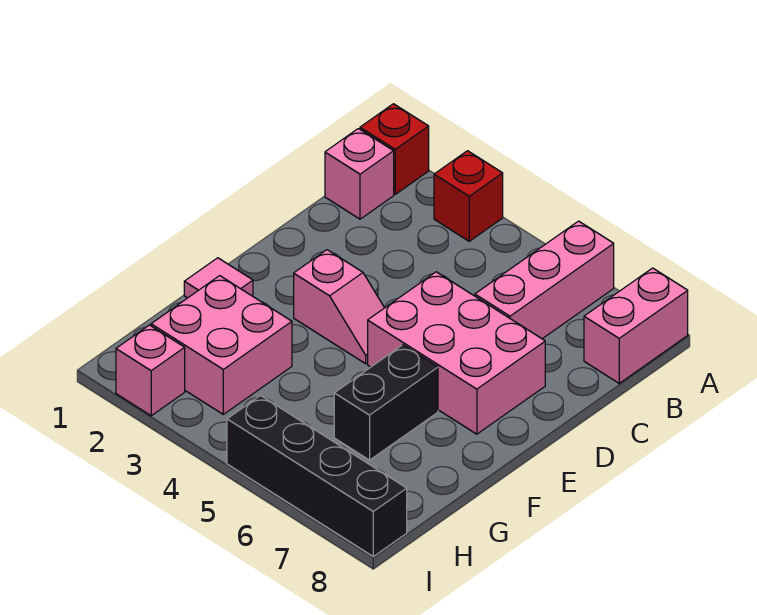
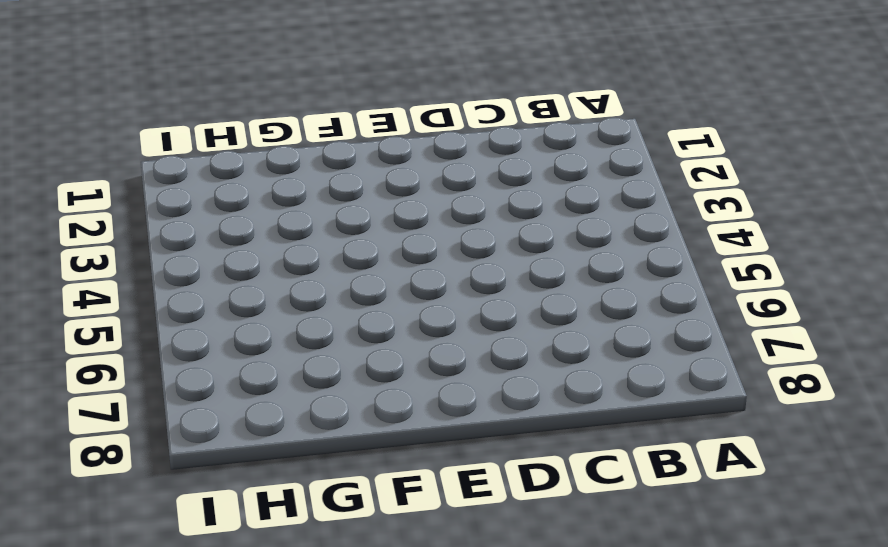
none -> red 1x1 brick [360,104,429,194]
none -> red 1x1 brick [434,151,503,241]
none -> pink 1x3 brick [475,221,614,339]

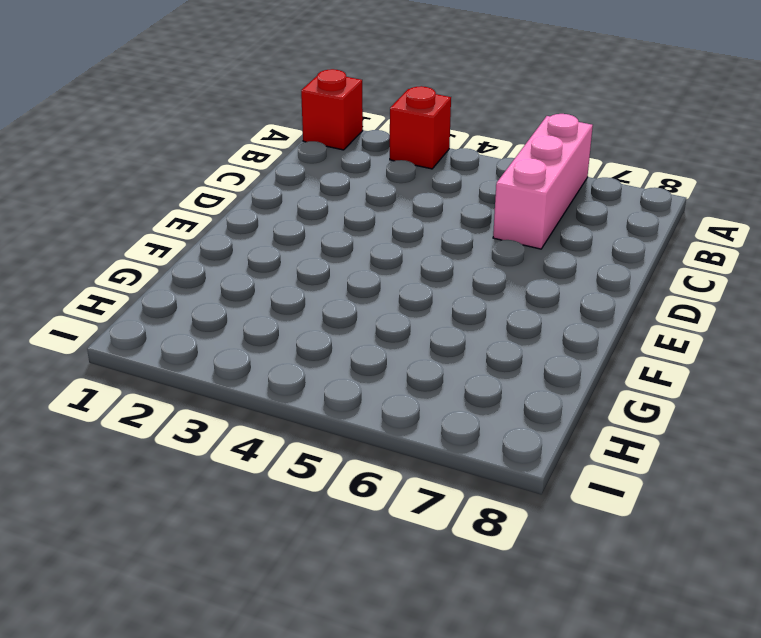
none -> pink 1x2 brick [584,268,688,383]
none -> pink 1x1 brick [325,129,394,219]
none -> pink 2x3 brick [368,272,545,434]

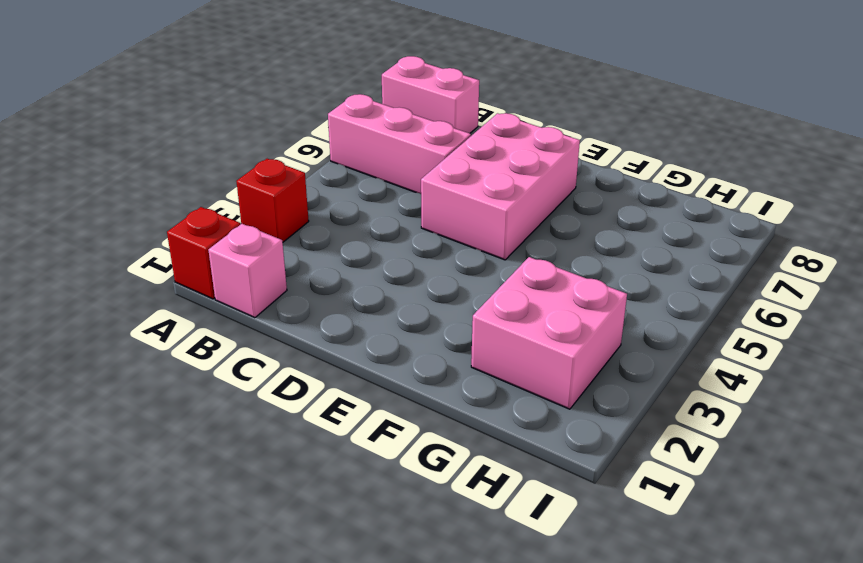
none -> pink 1x2 slope [294,250,384,364]
none -> pink 1x1 tile [184,258,253,298]
none -> black 1x2 brick [334,345,438,460]

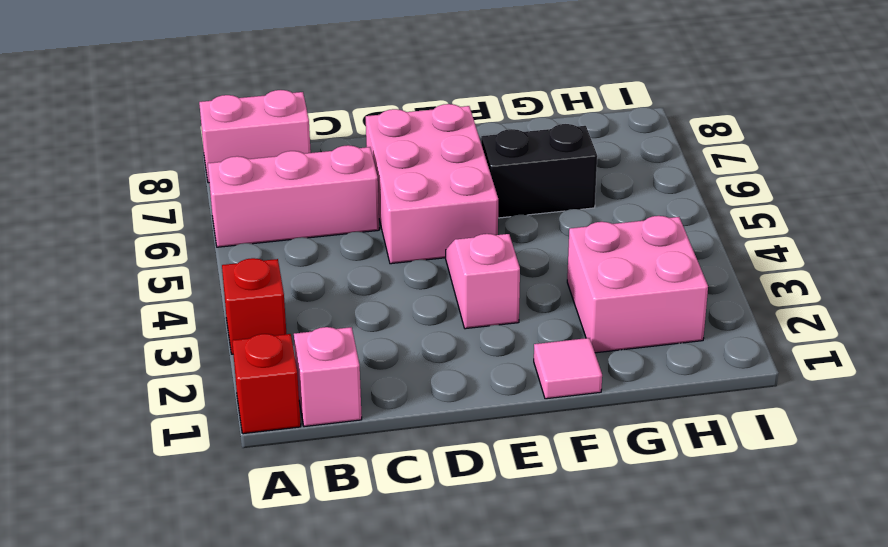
none -> pink 1x1 brick [116,325,185,416]
none -> black 1x4 brick [227,396,407,556]

